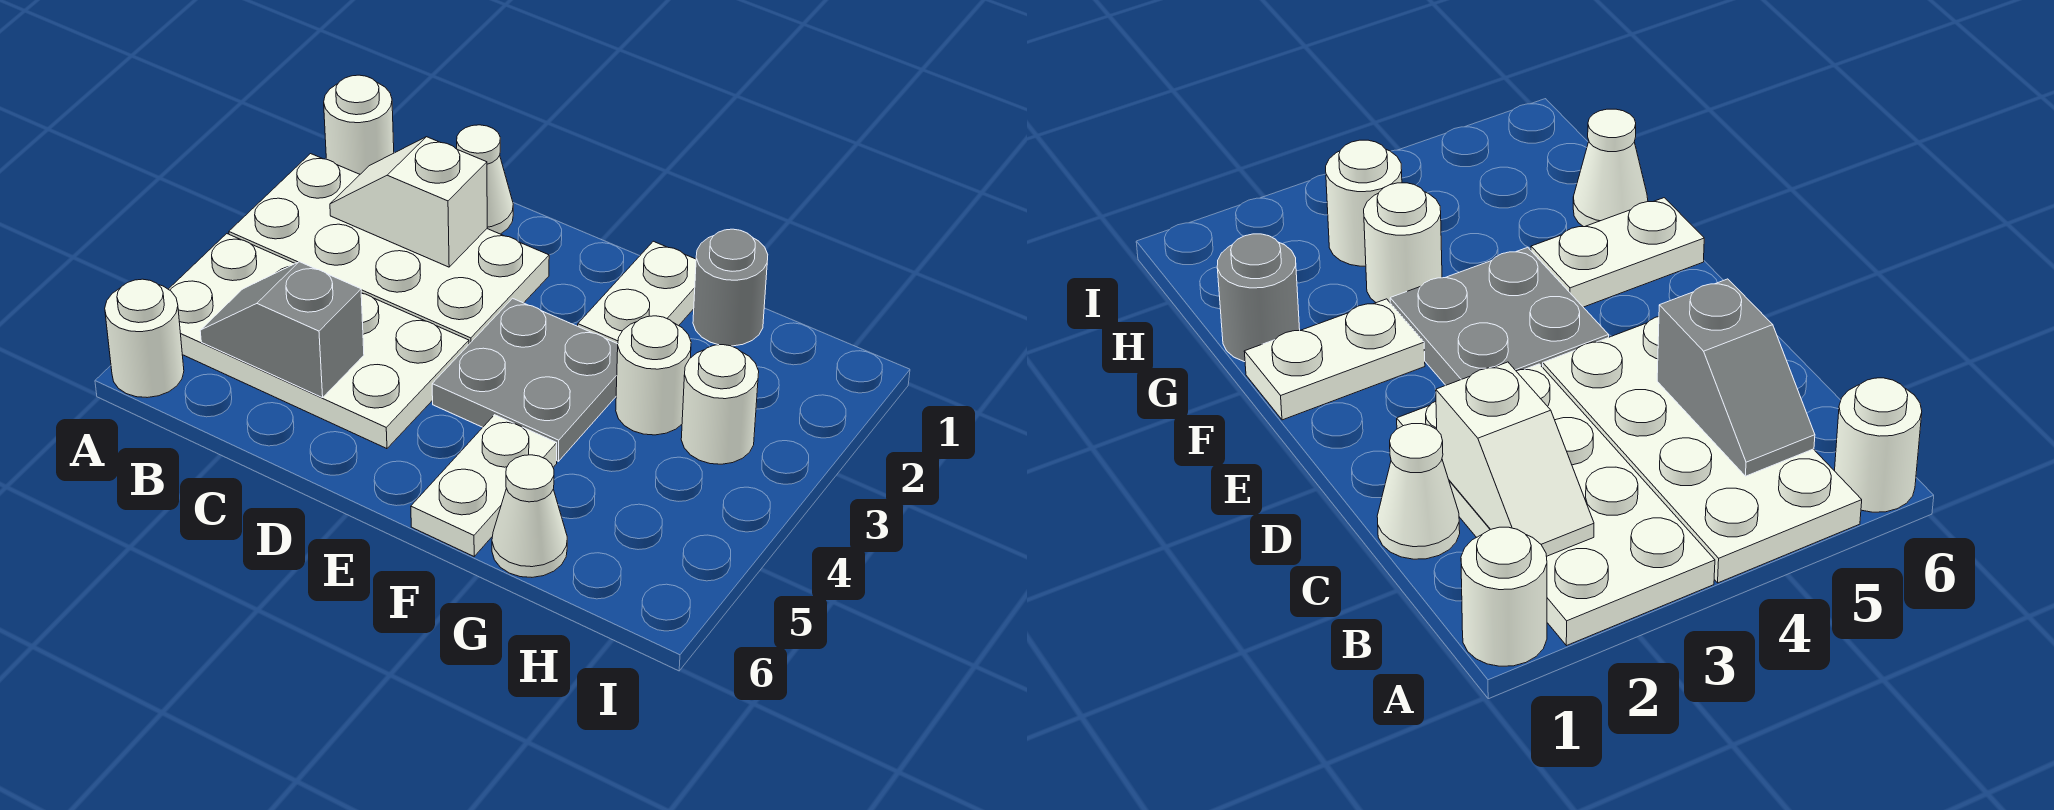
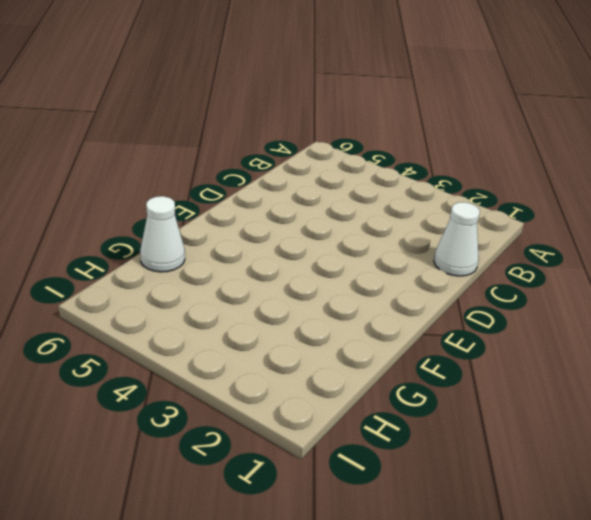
none -> white 1x1 round brick [324,75,394,174]
none -> white 2x4 plate [229,154,549,344]
none -> white 2x4 plate [168,234,469,449]

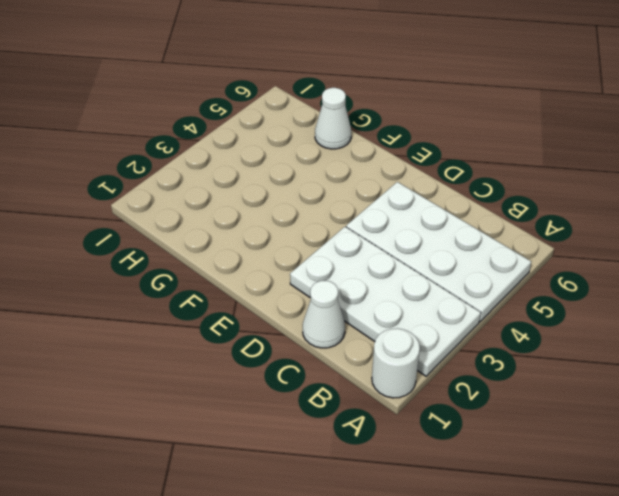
none -> white 1x1 round brick [105,279,184,398]
none -> grey 2x2 plate [432,298,618,461]
none -> white 1x2 plate [578,241,696,344]

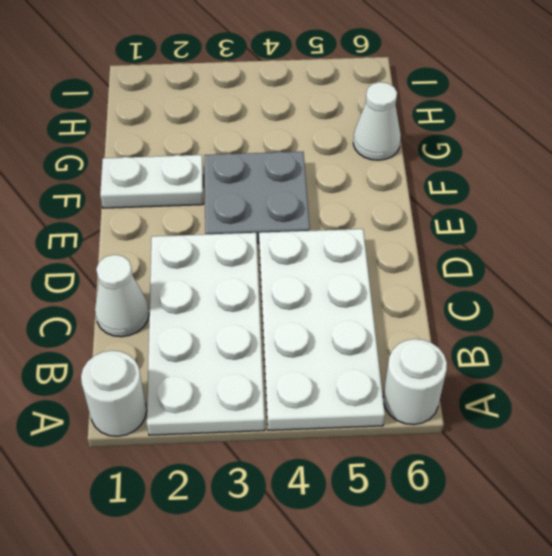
none -> white 1x2 plate [411,415,557,556]
none -> grey 1x1 round brick [693,229,768,346]
none -> white 1x1 round brick [616,316,691,435]

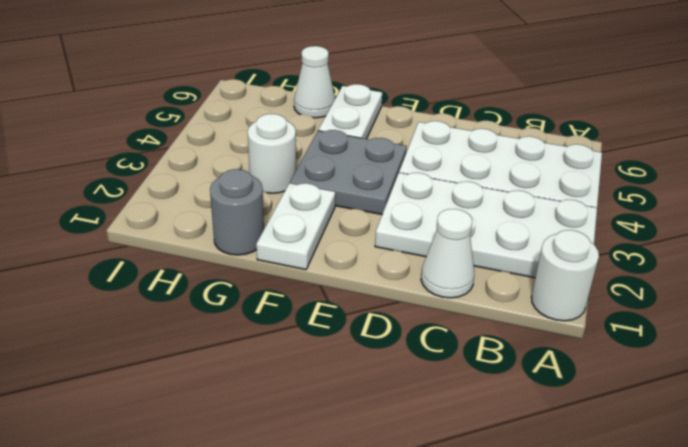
none -> white 1x1 round brick [105,279,184,398]
none -> white 1x1 round brick [681,345,759,464]
none -> white 1x2 slope [330,137,487,267]

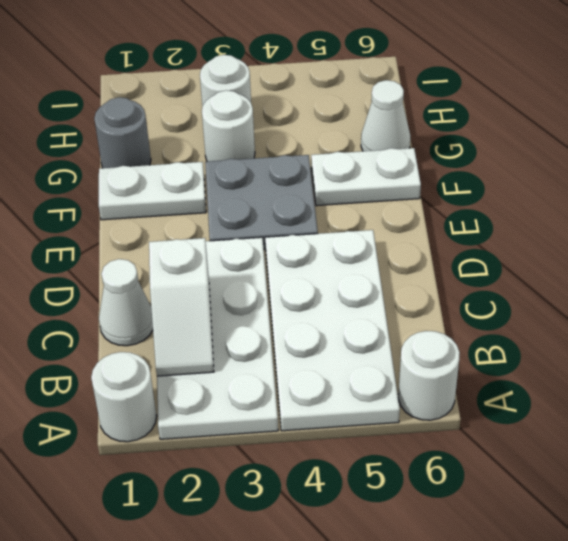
none -> grey 1x2 slope [200,262,364,398]

